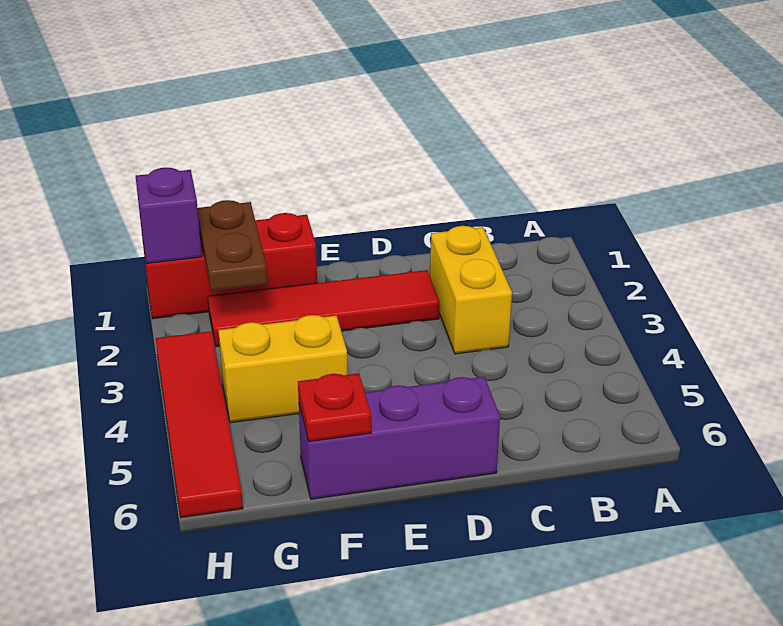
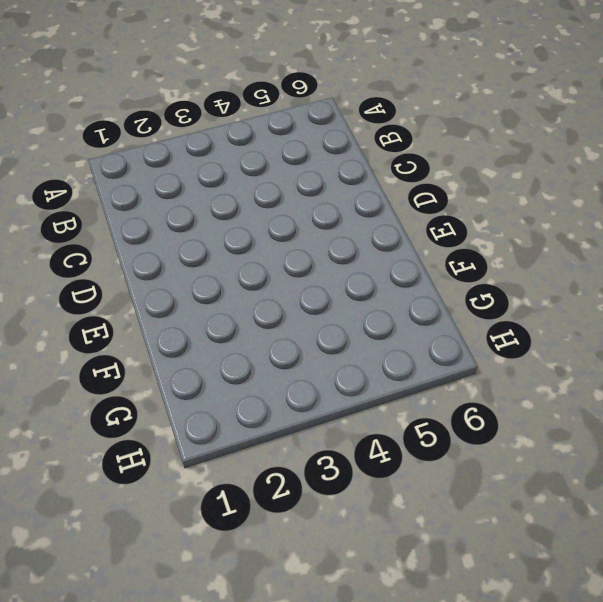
none -> yellow 1x2 brick [430,226,512,354]
none -> red 1x4 tile [208,270,439,347]

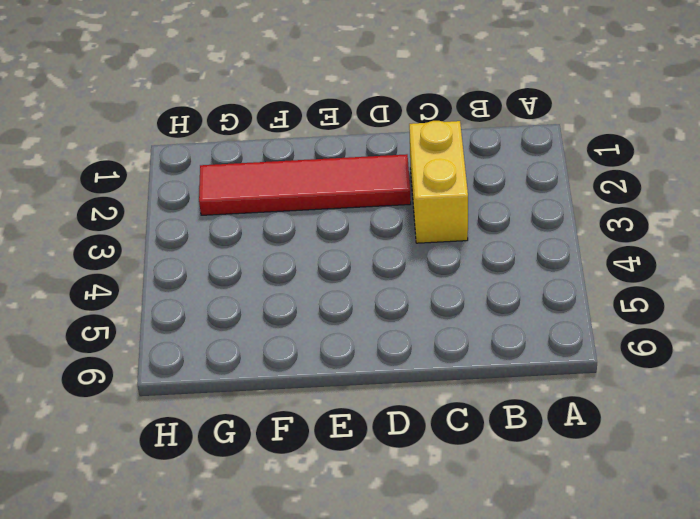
none -> purple 1x3 brick [299,377,500,499]
none -> red 1x3 brick [142,213,317,319]

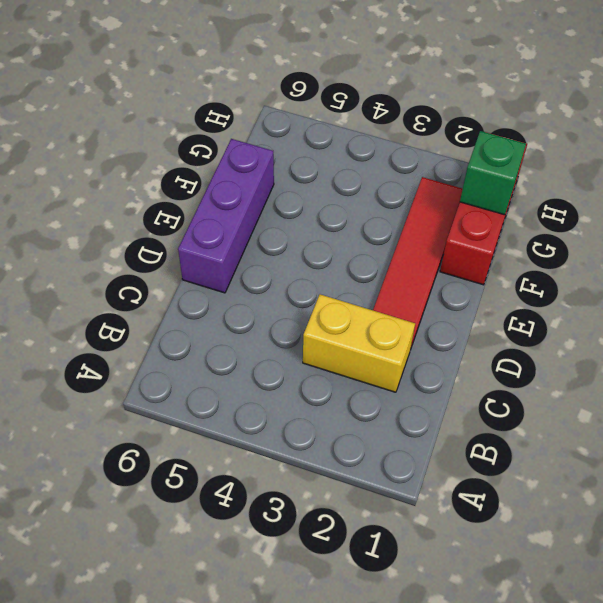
green 1x1 brick [460,131,526,215] -> brown 1x2 plate [198,200,267,291]
none -> yellow 1x2 brick [219,315,347,423]
none -> red 1x4 tile [156,331,243,518]

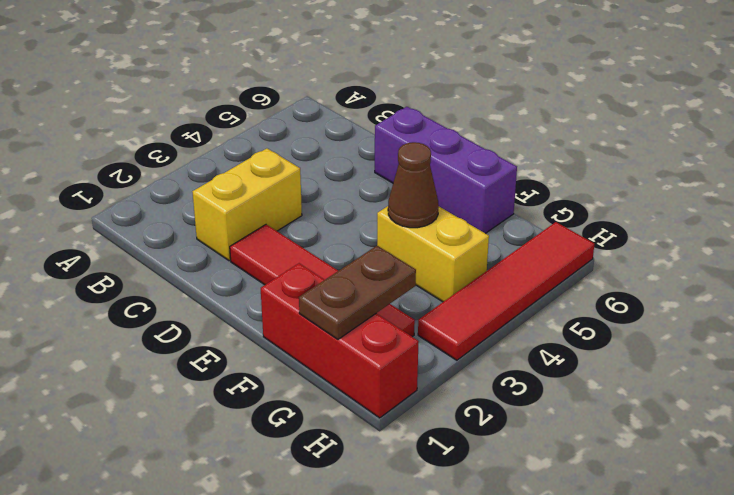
brown 1x1 cone [388,142,439,228] -> none
none -> red 1x1 plate [298,373,371,442]
none -> purple 1x1 brick [136,167,202,264]

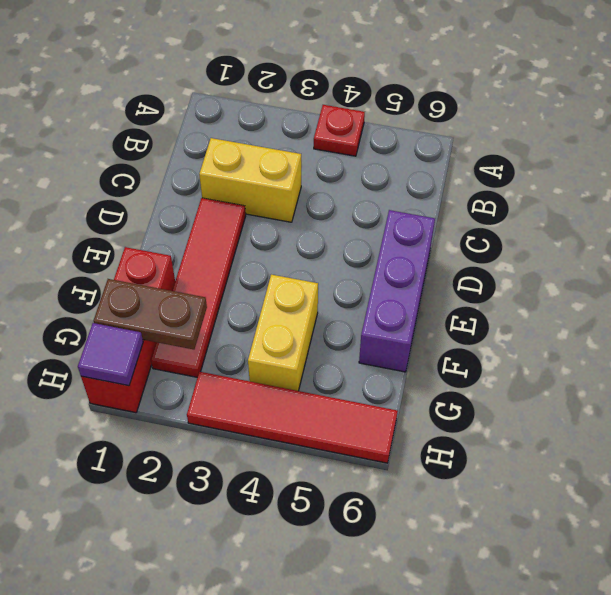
red 1x1 plate [314,105,365,156] -> red 1x1 plate moved to [298,373,371,442]
purple 1x1 tile [78,323,143,386] -> purple 1x1 brick [136,167,202,264]

